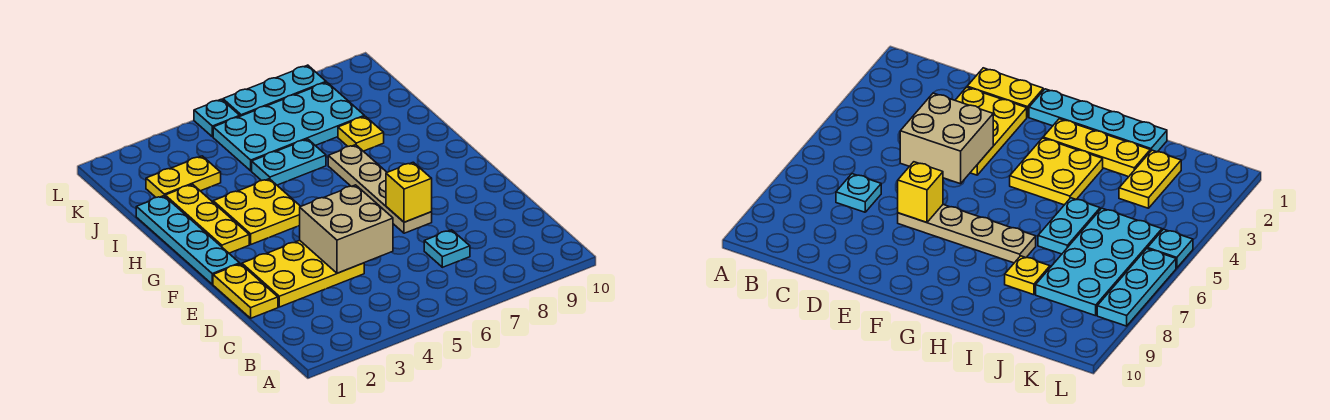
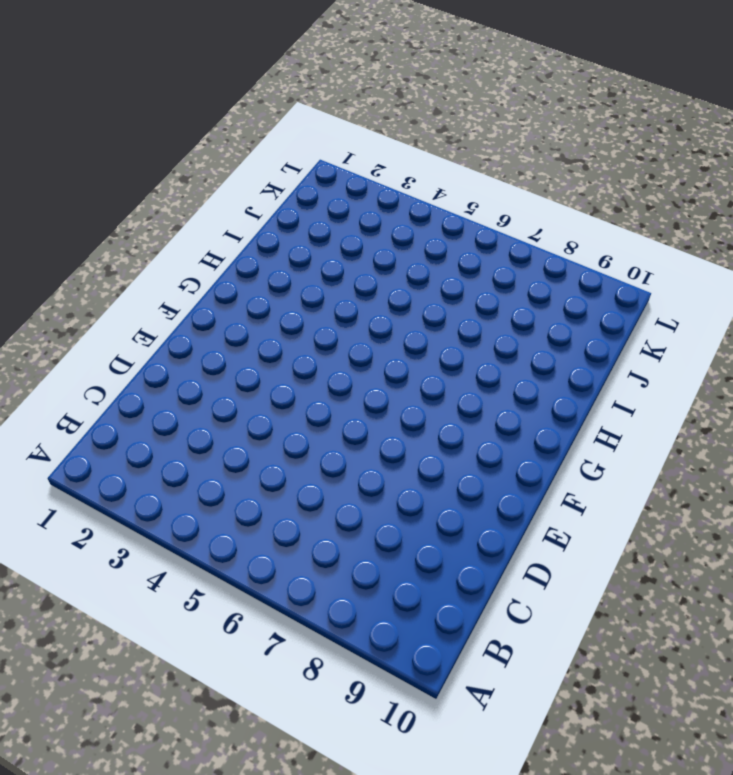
none -> cyan 1x1 plate [424,230,470,267]
none -> yellow 1x2 plate [213,264,278,318]
none -> yellow 2x3 plate [242,240,364,307]

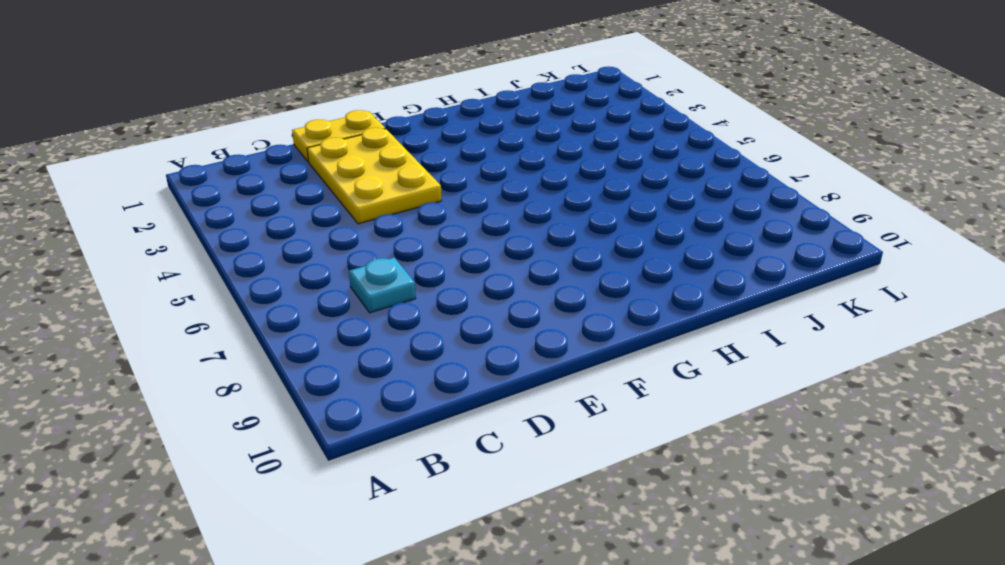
none -> tan 1x4 plate [328,145,432,233]
none -> cyan 1x4 plate [136,196,240,284]
none -> yellow 1x3 plate [165,184,249,253]

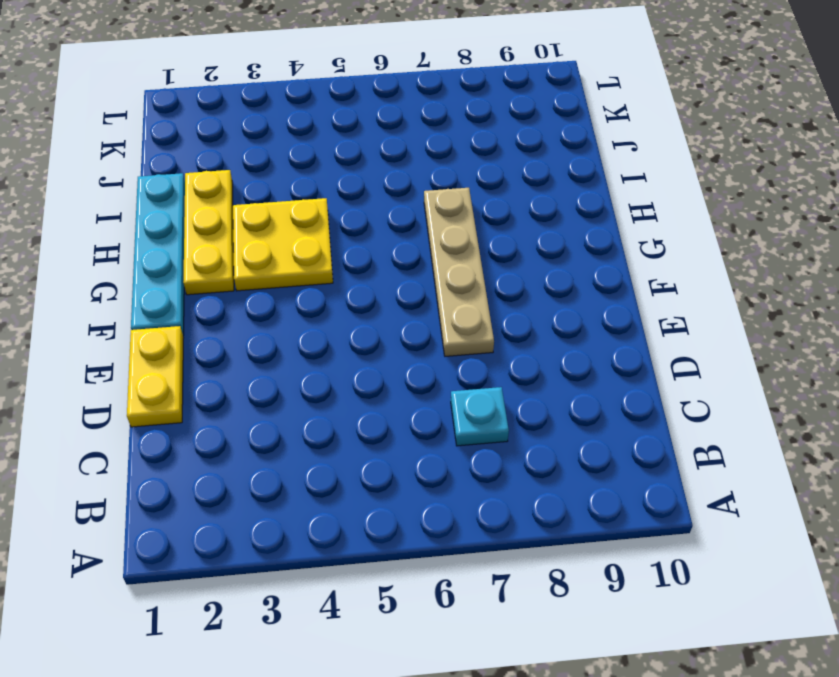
none -> yellow 2x3 plate [242,240,364,307]
none -> cyan 1x2 plate [252,139,326,185]
none -> yellow 1x1 plate [338,116,384,151]

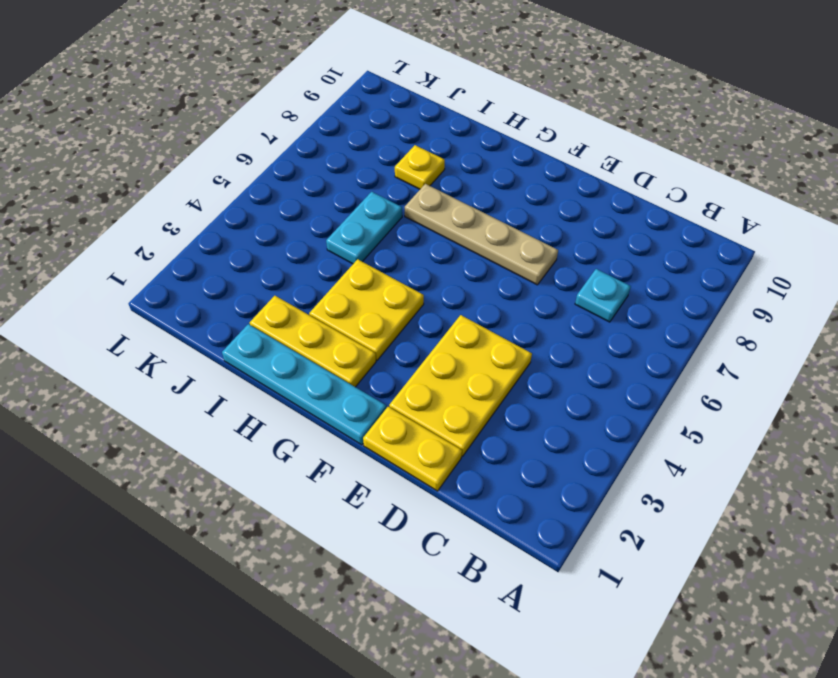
none -> yellow 1x2 plate [146,156,221,197]
none -> cyan 2x4 plate [213,82,364,171]
none -> cyan 1x1 plate [194,99,240,137]

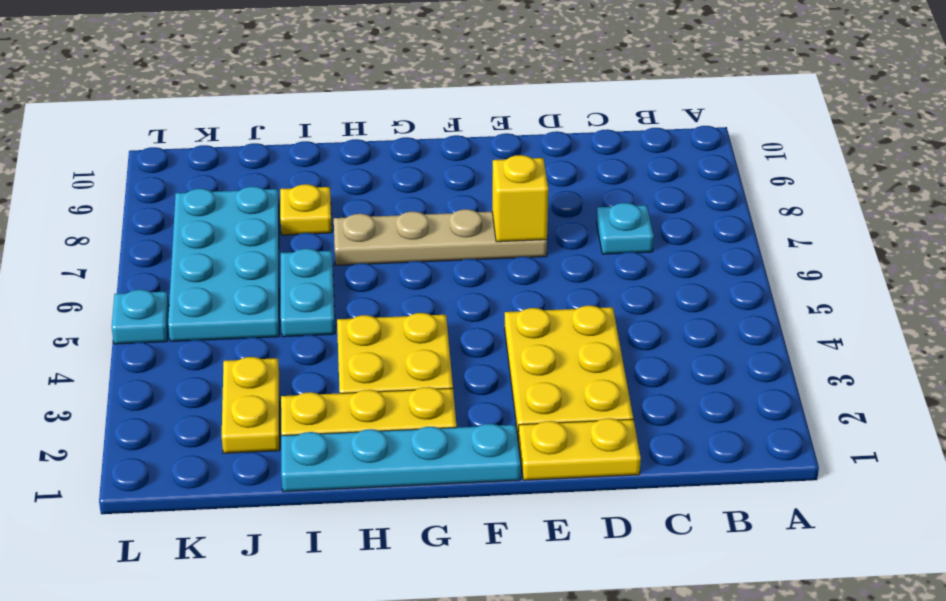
none -> cyan 1x3 plate [223,65,326,116]
none -> tan 2x2 brick [300,185,393,273]

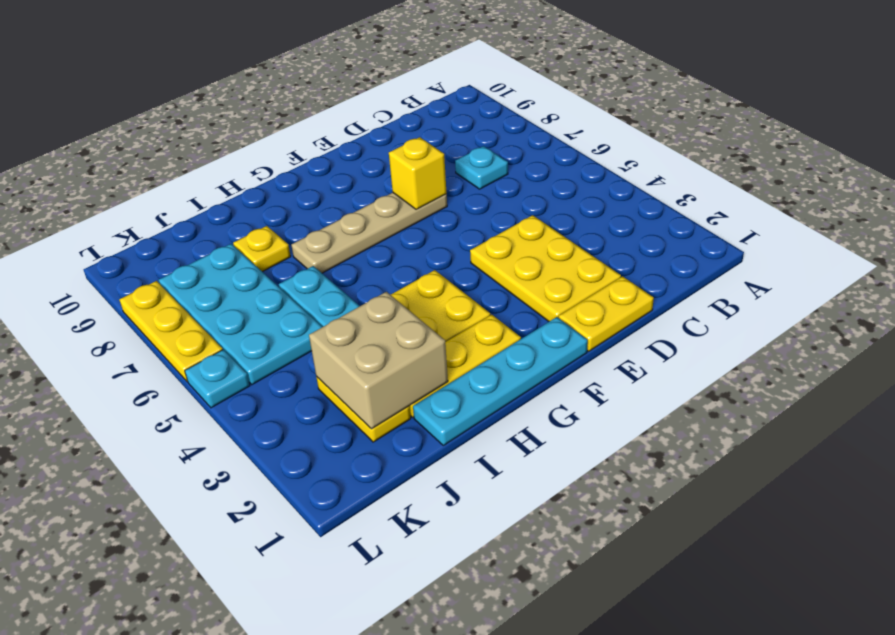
tan 2x2 brick [309,292,448,429] -> tan 2x2 brick moved to [300,185,393,273]
yellow 1x3 plate [119,281,223,382] -> cyan 1x3 plate [223,65,326,116]

